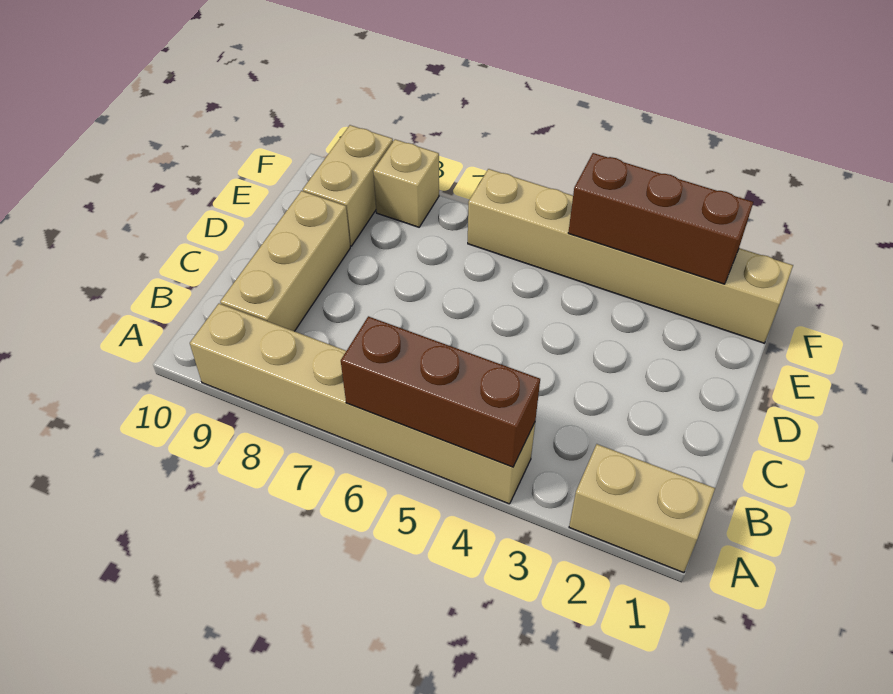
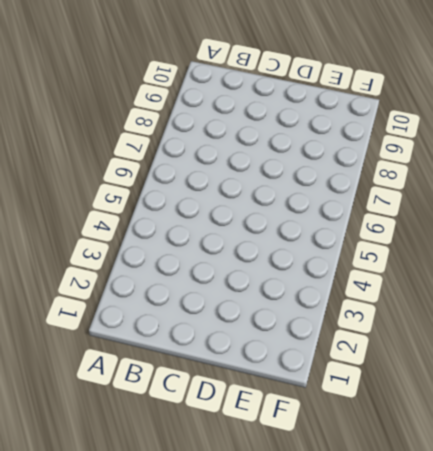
none -> tan 1x2 brick [569,444,715,573]
none -> tan 1x6 brick [190,304,535,504]

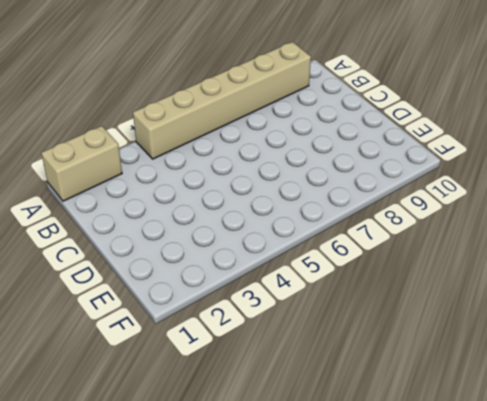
none -> tan 1x3 brick [220,191,350,331]
none -> tan 1x2 brick [303,125,393,246]

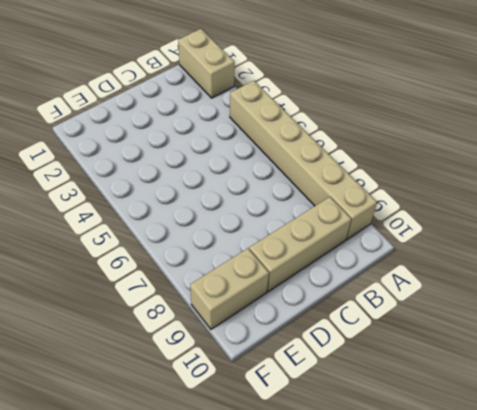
none -> tan 1x6 brick [468,169,793,343]
none -> tan 1x1 brick [373,139,439,227]

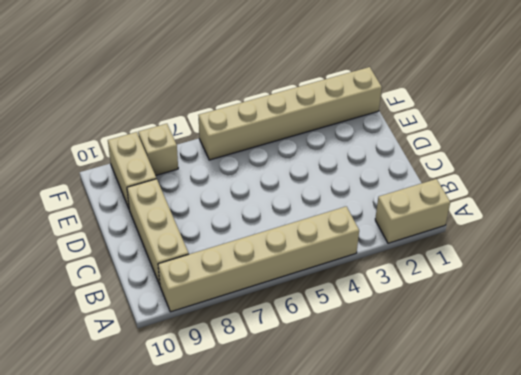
none -> brown 1x3 brick [341,316,540,467]
none -> brown 1x3 brick [568,153,753,284]

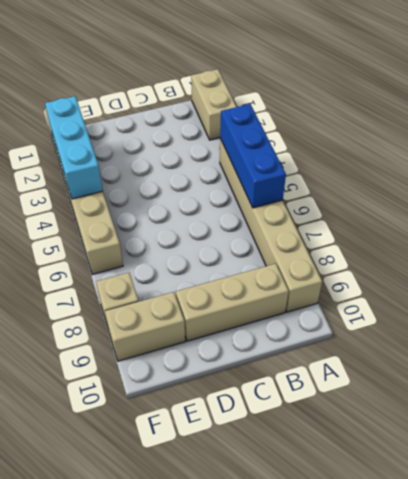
blue 1x3 brick [220,104,286,208] -> brown 1x3 brick [341,316,540,467]
cyan 1x3 brick [45,96,103,199] -> brown 1x3 brick [568,153,753,284]

